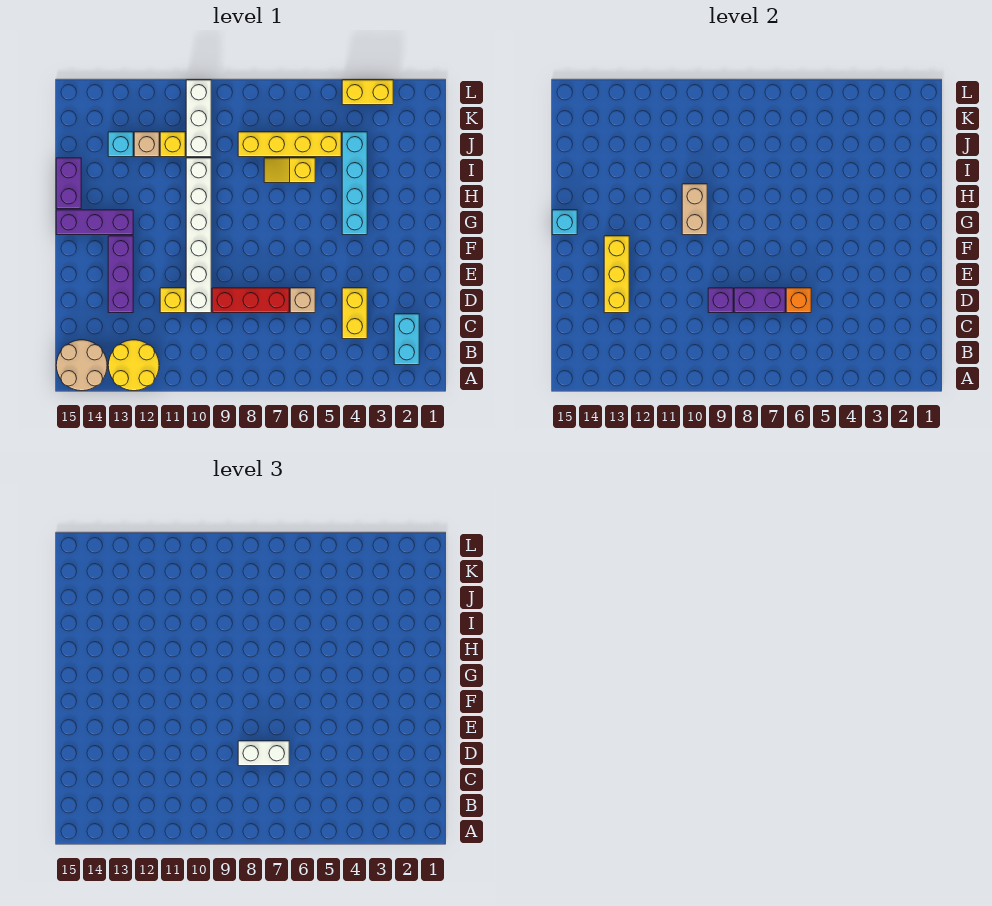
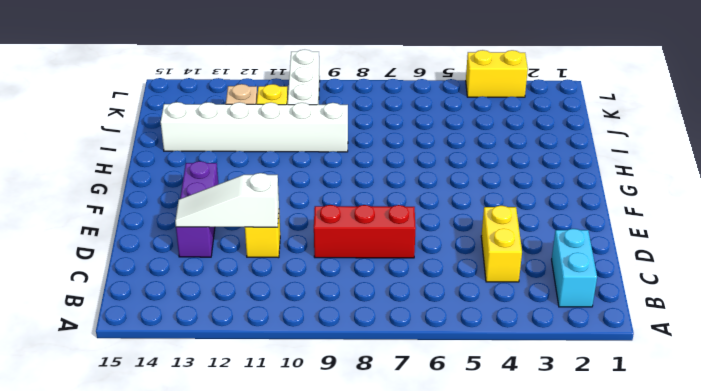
white 1x3 slope [175,173,279,227] -> yellow 1x3 brick [604,236,629,313]
white 1x6 brick [161,102,348,152] -> white 1x6 brick turned to [186,158,211,313]
none -> yellow 2x2 round brick [108,340,159,391]
none -> tan 2x2 round brick [56,340,107,391]
none -> tan 1x1 brick [290,288,315,313]

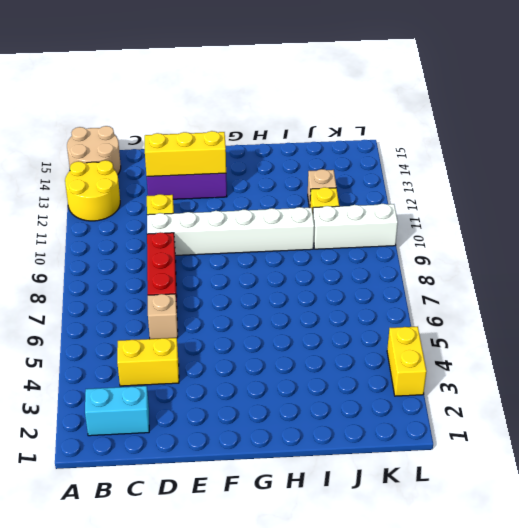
none -> cyan 1x4 brick [342,132,367,235]
none -> purple 1x3 brick [56,210,133,235]
none -> purple 1x2 brick [56,158,81,209]

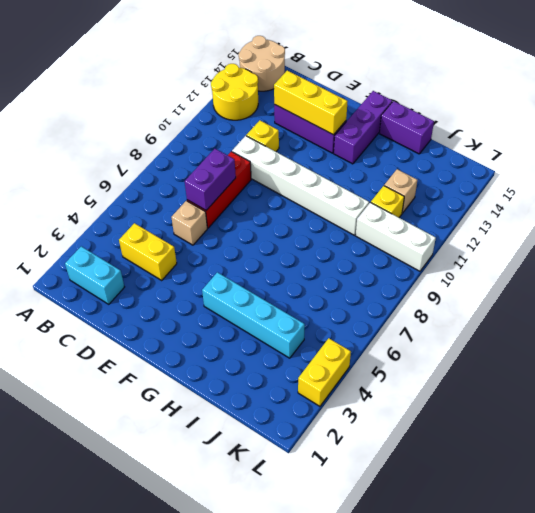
none -> yellow 1x2 slope [264,158,315,183]
none -> yellow 1x4 brick [238,132,341,157]
none -> cyan 1x1 brick [108,132,133,157]

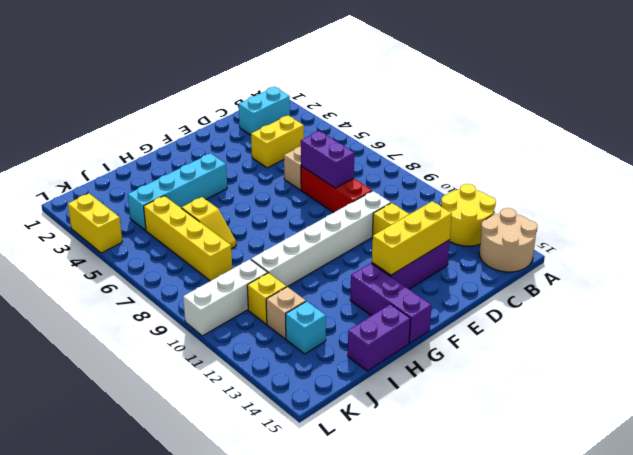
none -> orange 1x1 brick [786,288,811,313]
none -> purple 1x1 brick [708,288,733,313]
none -> tan 1x2 brick [682,184,707,235]

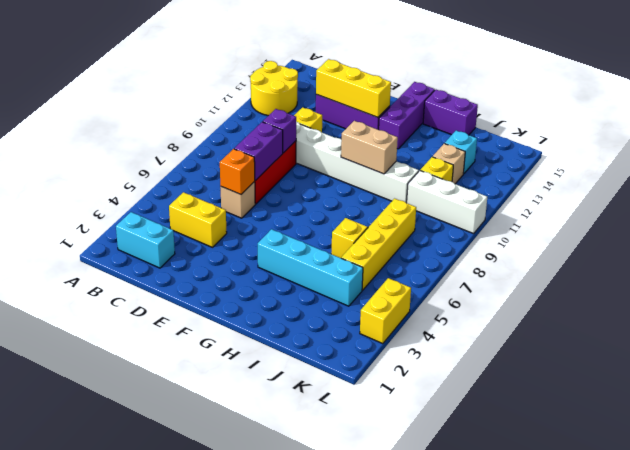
none -> tan 2x2 round brick [56,340,107,391]
none -> cyan 1x1 brick [552,210,577,235]
none -> white 1x2 brick [238,741,289,766]

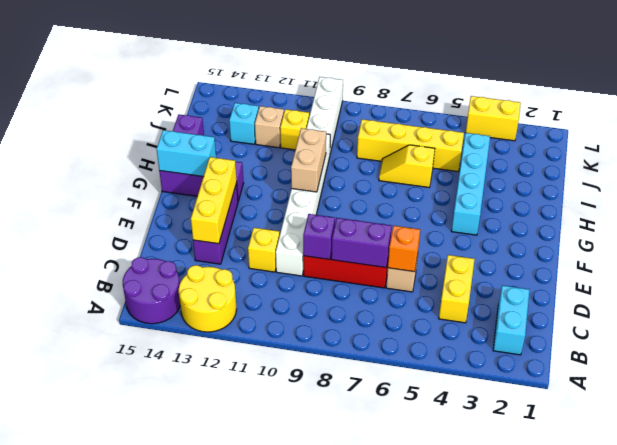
purple 2x2 round brick [123,257,180,324] -> tan 2x2 round brick [56,340,107,391]
cyan 1x2 brick [157,130,216,177] -> cyan 1x1 brick [552,210,577,235]
none -> white 1x2 brick [238,741,289,766]

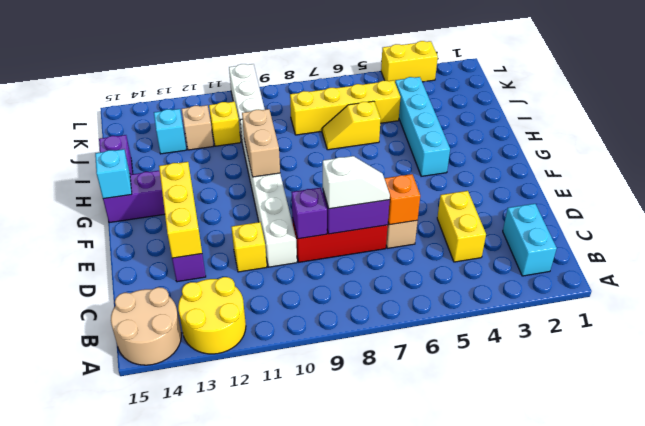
white 1x2 slope [323,156,390,209] -> white 1x2 brick [238,741,289,766]

